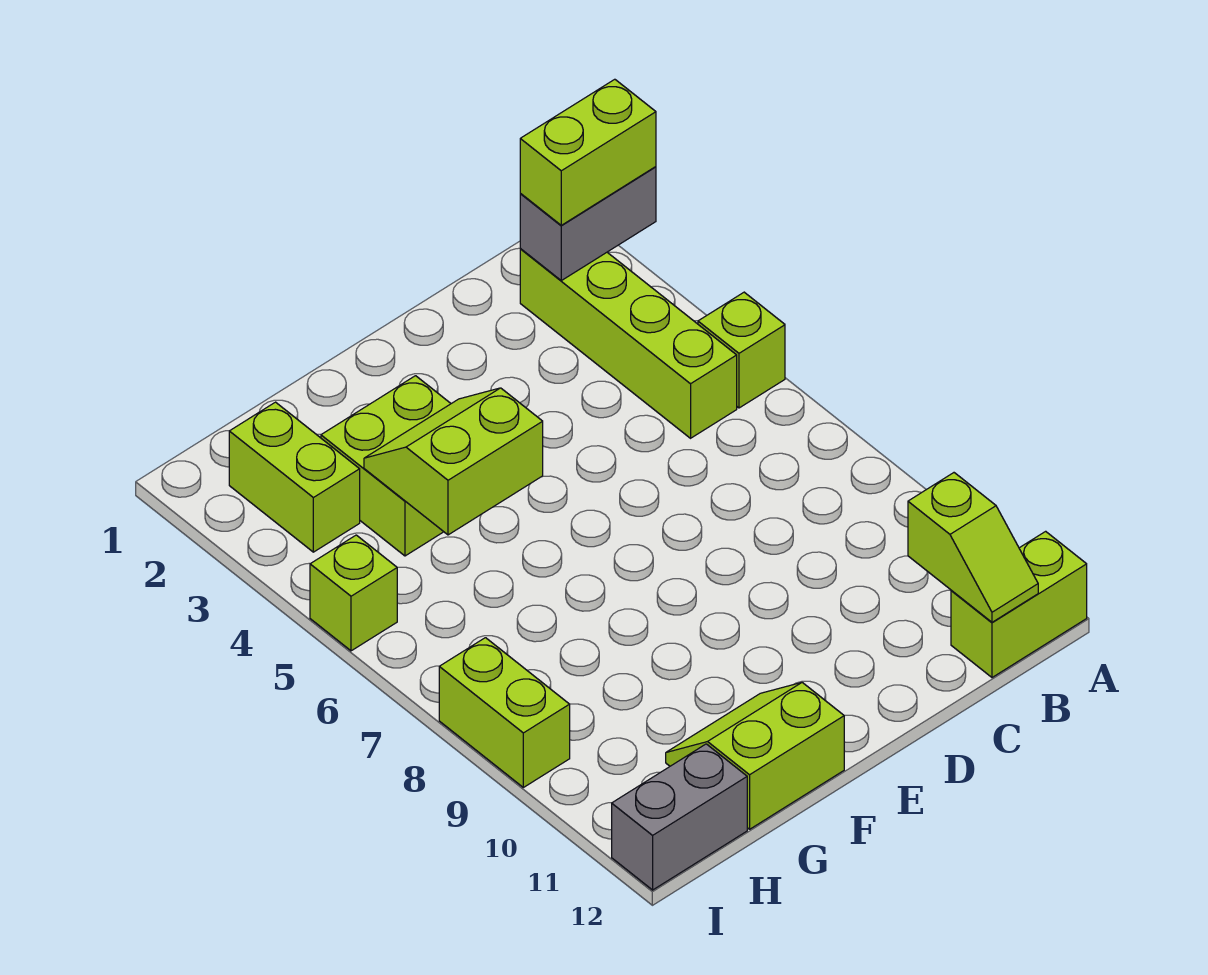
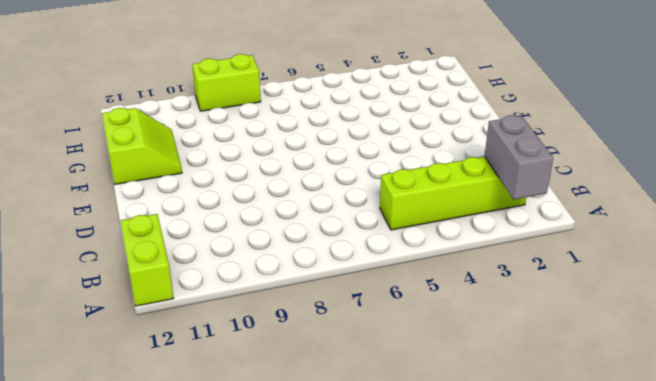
none -> lime 1x1 brick [698,292,785,408]
none -> lime 2x2 brick [321,376,451,556]
none -> lime 1x2 brick [229,402,360,552]

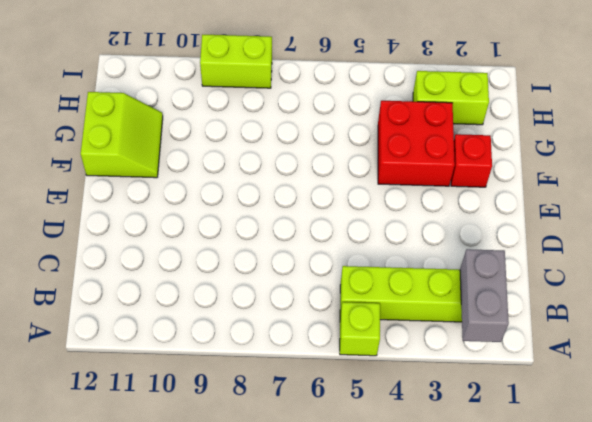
red 1x1 brick [451,134,492,187] -> none
red 2x2 brick [378,101,455,186] -> lime 2x2 brick [321,376,451,556]
none -> lime 1x2 brick [951,531,1087,677]
none -> grey 1x2 brick [612,744,747,890]
none -> lime 1x1 brick [310,535,397,651]

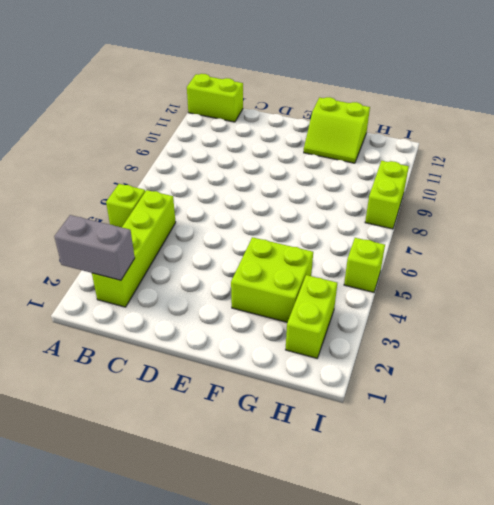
none -> grey 1x2 brick [612,744,747,890]
none -> lime 1x2 slope [908,473,1038,622]
none -> lime 2x2 slope [364,388,543,535]

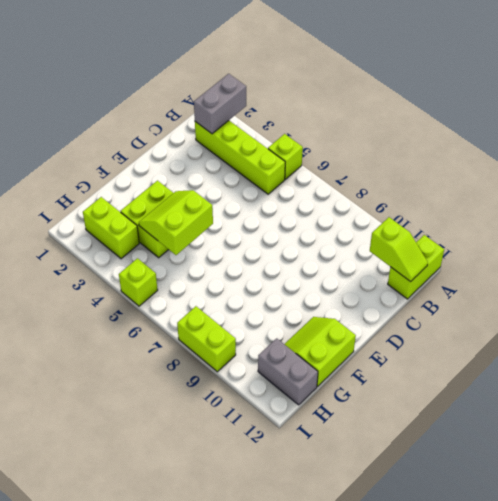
grey 1x2 brick [258,338,318,405] -> grey 1x2 brick turned to [612,744,747,890]
none -> lime 1x2 brick [520,79,656,225]

